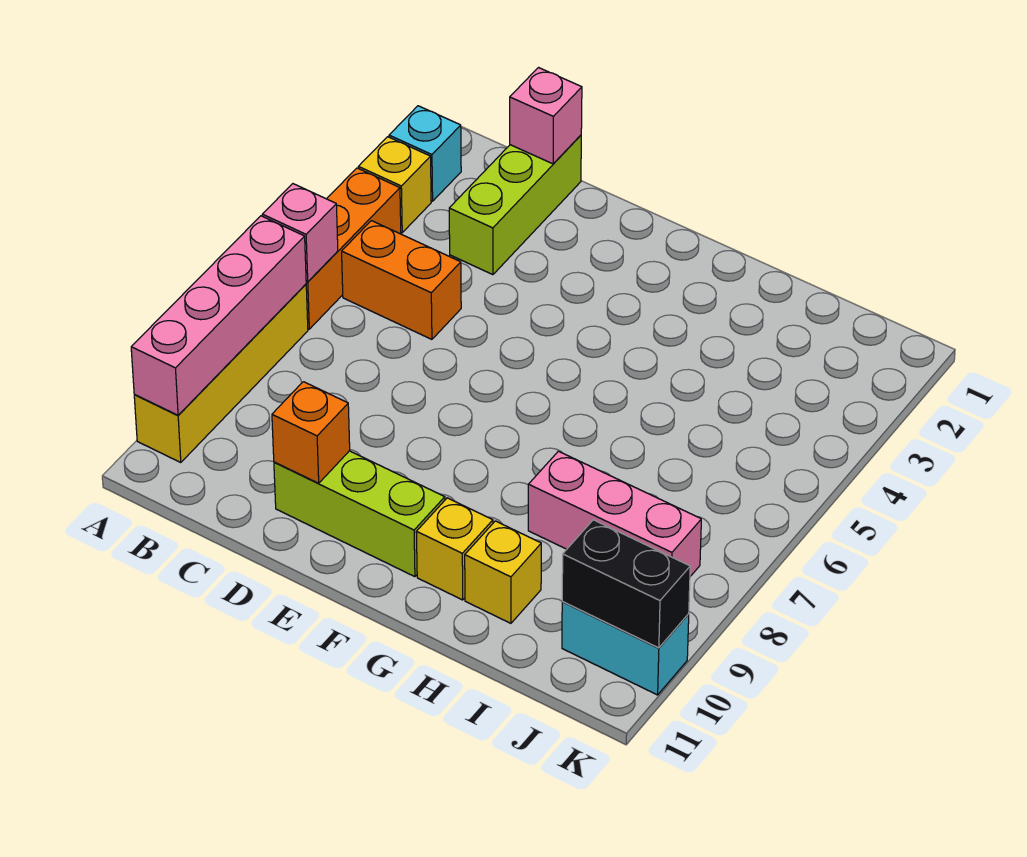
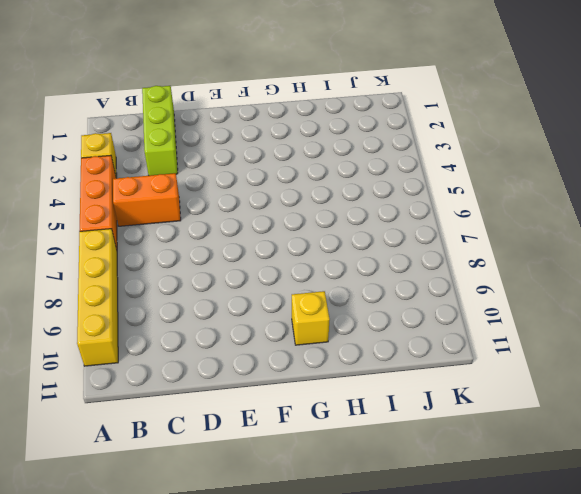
none -> cyan 1x1 brick [389,106,461,201]
none -> lime 1x3 brick [274,451,445,577]
none -> pink 1x3 brick [528,451,701,576]

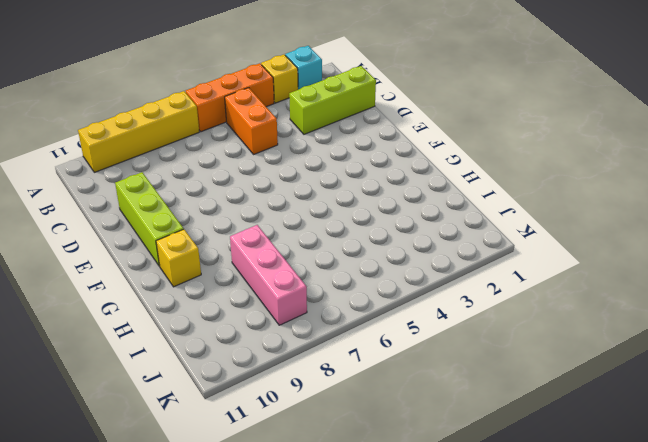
none -> yellow 1x1 brick [465,521,541,623]
none -> cyan 1x2 brick [562,602,689,695]
none -> pink 1x1 brick [262,184,338,282]

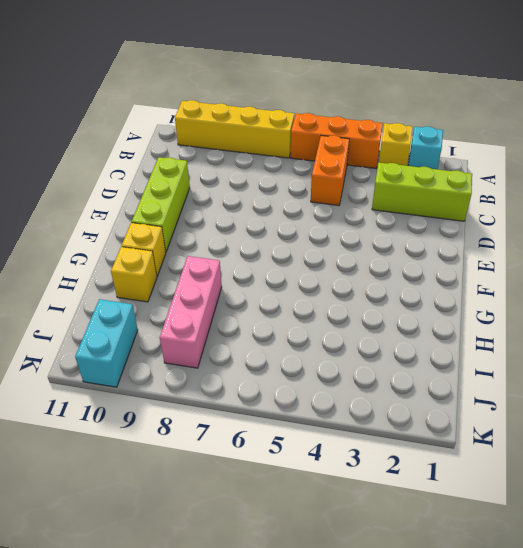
none -> pink 1x1 brick [262,184,338,282]
none -> pink 1x4 brick [131,216,306,415]
none -> pink 1x1 brick [510,68,582,164]

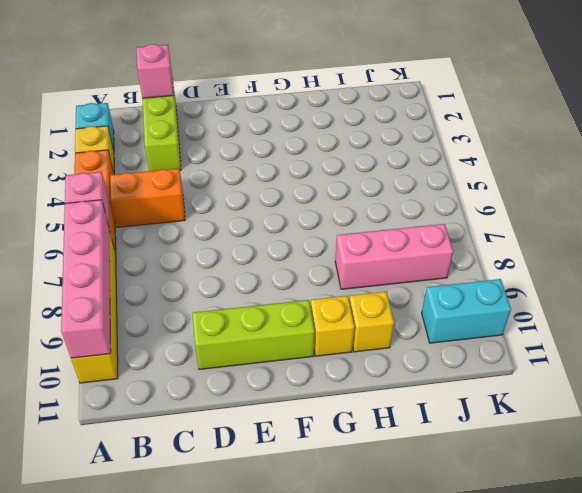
none -> orange 1x1 brick [272,382,350,483]
none -> black 1x2 brick [562,520,690,648]

